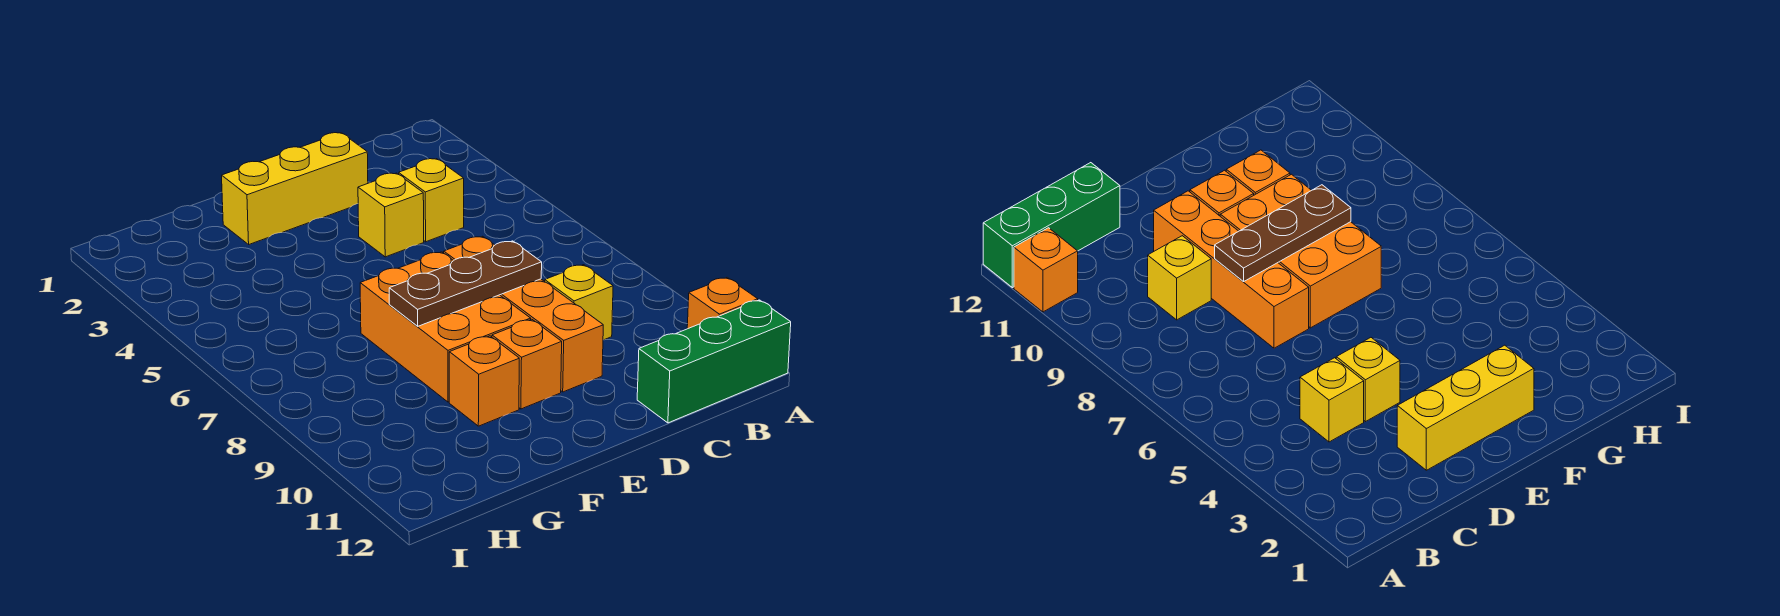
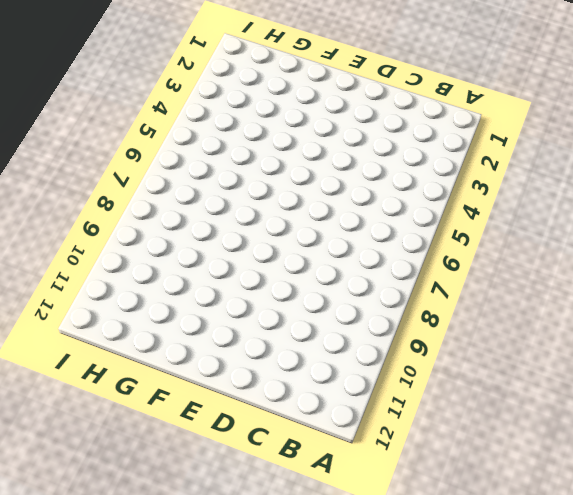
none -> orange 1x1 brick [687,278,758,329]
none -> green 1x3 brick [637,300,791,423]

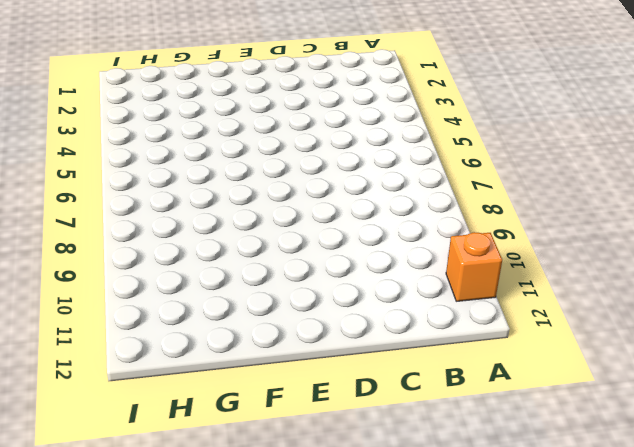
none -> green 1x3 brick [637,300,791,423]
none -> yellow 1x1 brick [399,159,464,242]

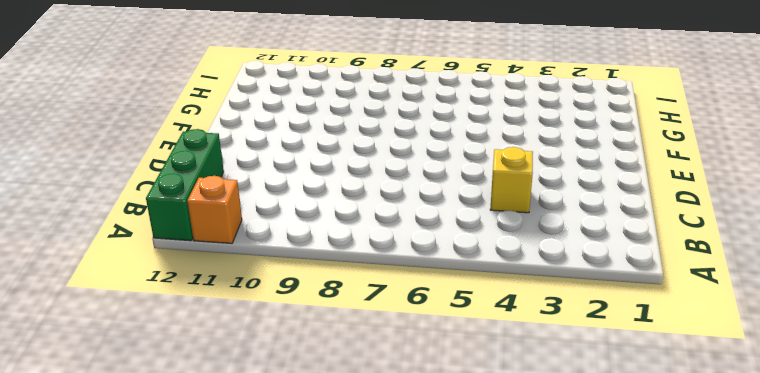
none -> yellow 1x1 brick [545,265,613,340]
none -> yellow 1x3 brick [222,133,368,244]

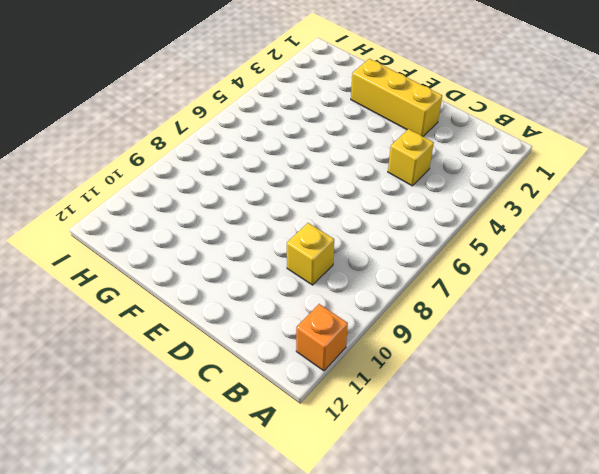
none -> green 1x3 brick [637,300,791,423]
none -> yellow 1x1 brick [358,173,424,257]

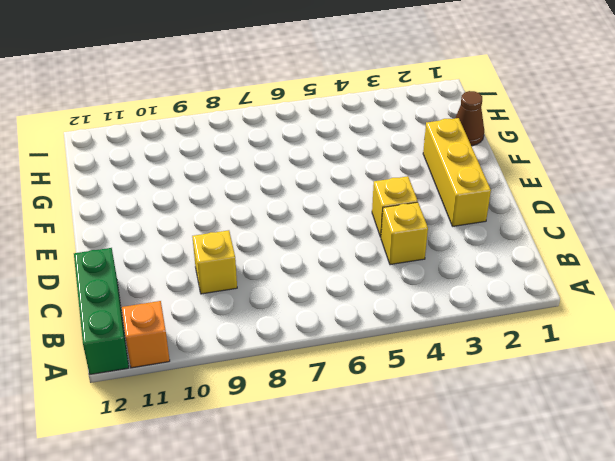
brown 1x1 cone [456,91,484,146] -> none
none -> orange 1x4 brick [444,236,603,392]
none -> orange 2x3 brick [360,252,531,402]

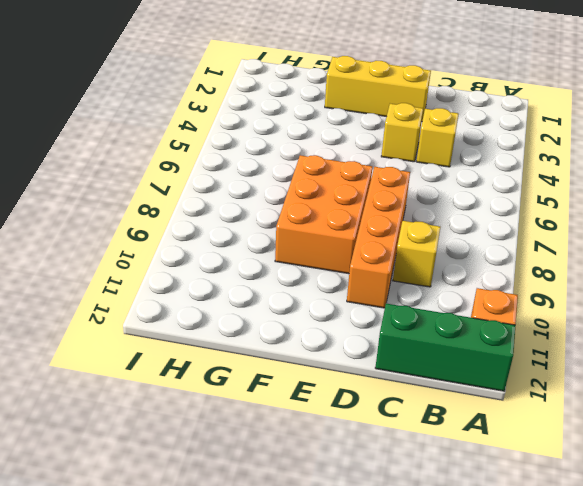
none -> orange 1x1 brick [492,319,562,409]
none -> orange 1x1 brick [449,336,519,426]

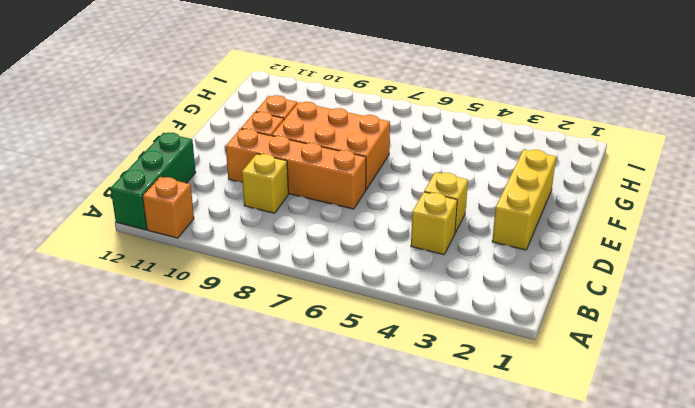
none -> brown 1x3 plate [389,241,542,326]

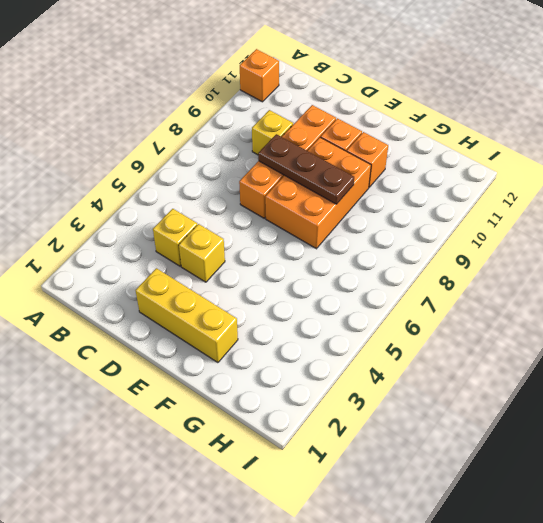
none -> green 1x3 brick [637,300,791,423]

